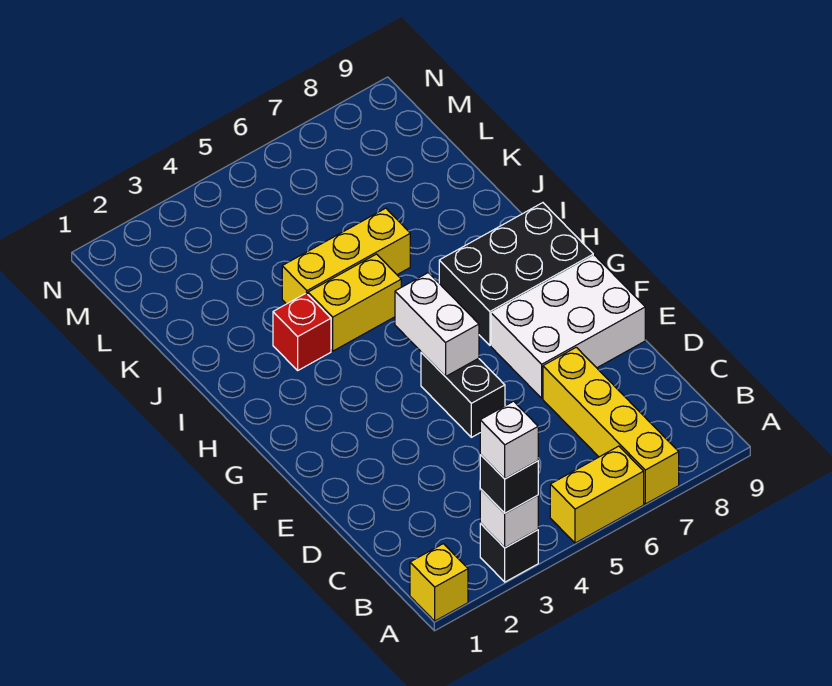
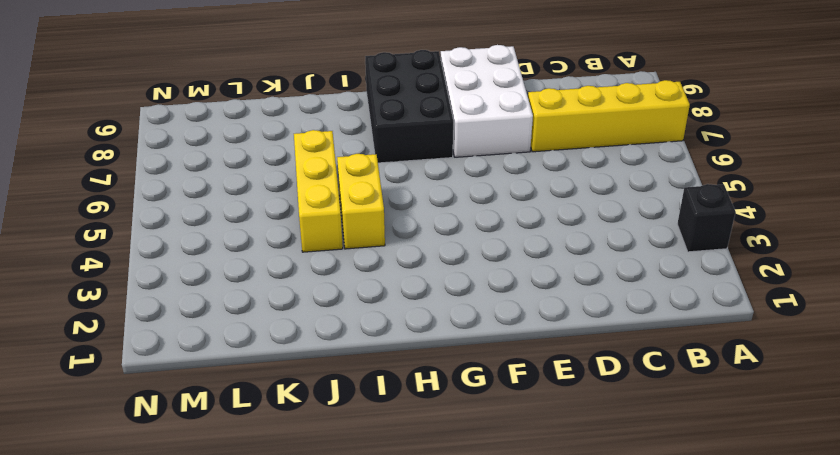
none -> yellow 1x1 brick [410,544,468,621]
none -> yellow 1x2 brick [550,446,644,543]
none -> black 1x2 brick [421,352,505,437]

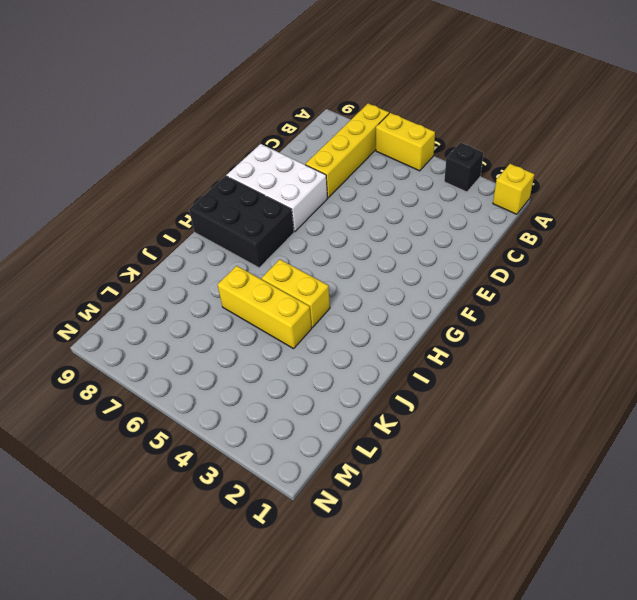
none -> black 1x2 brick [421,352,505,437]
none -> red 1x1 brick [273,293,331,370]
none -> white 1x1 brick [480,489,538,548]

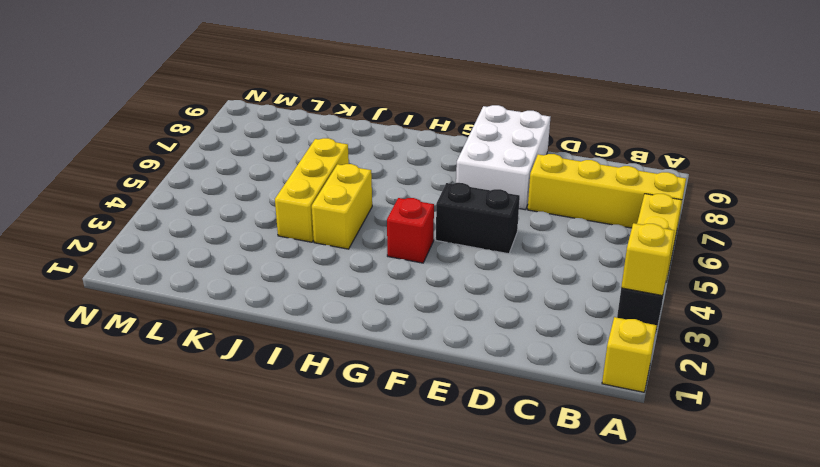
yellow 1x1 brick [621,223,674,296] -> white 1x1 brick [480,489,538,548]
red 1x1 brick [387,198,434,263] -> red 1x1 brick moved to [273,293,331,370]
none -> black 2x3 brick [439,203,593,345]
none -> white 1x2 brick [395,273,479,377]
none -> black 1x1 brick [480,455,538,513]

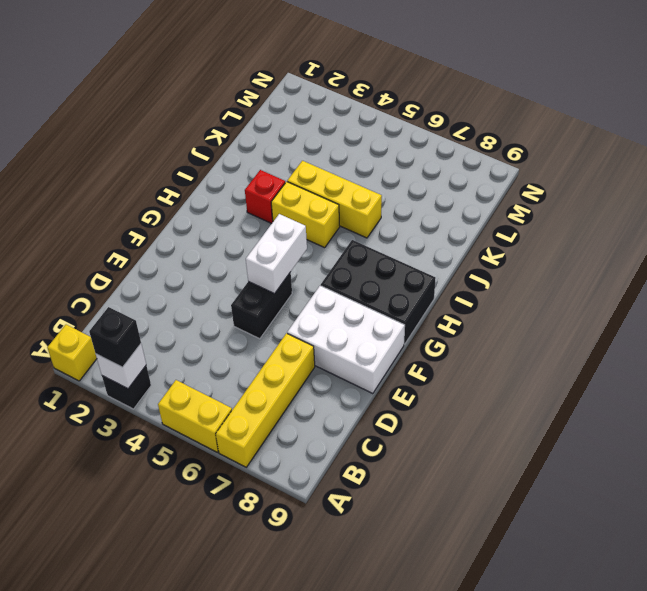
none -> white 1x1 brick [480,401,538,479]

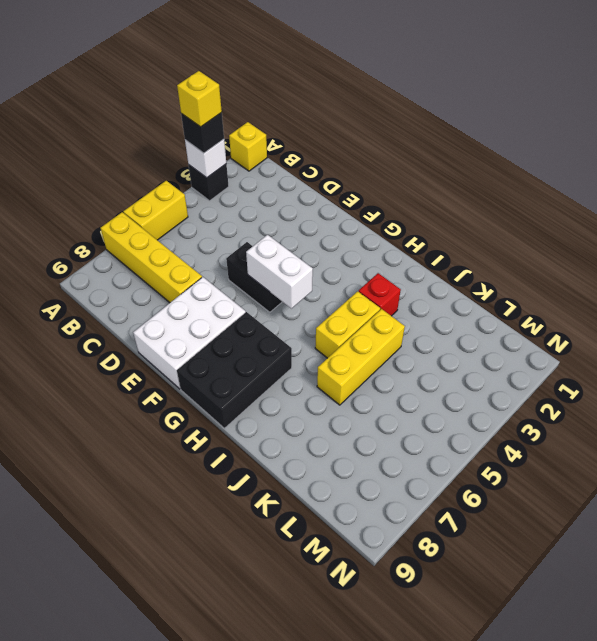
yellow 1x1 brick [177,71,222,127] -> white 1x1 brick [480,401,538,479]

